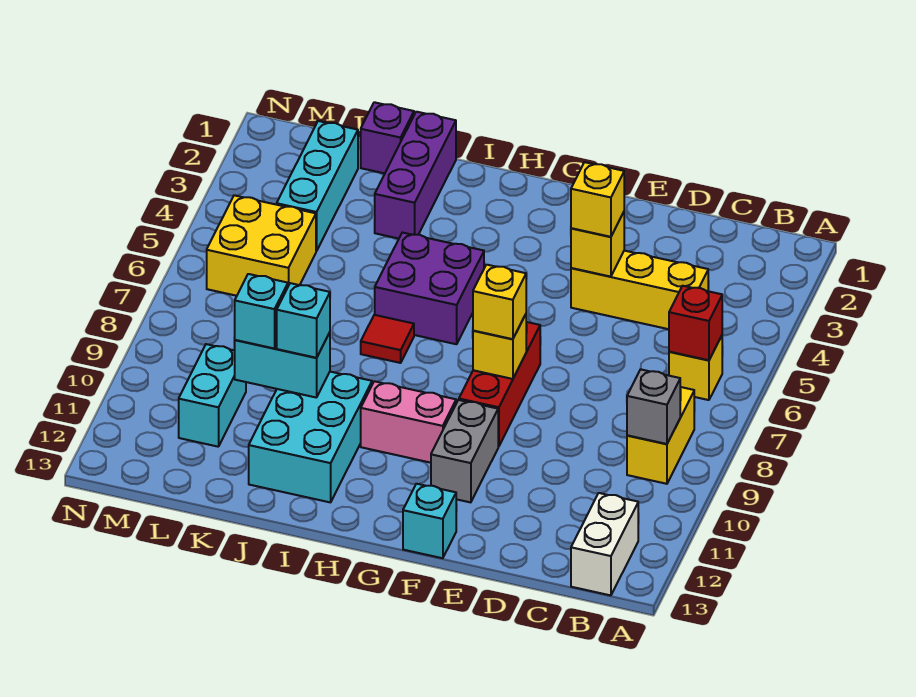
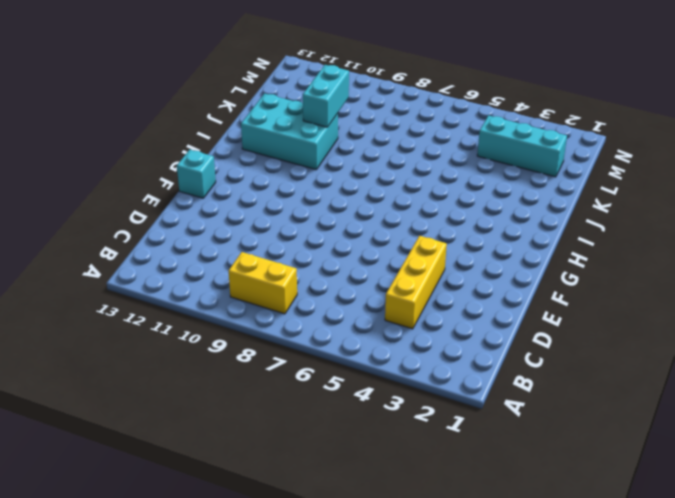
none -> yellow 1x1 brick [669,336,722,400]
none -> white 1x2 brick [571,493,638,595]
none -> red 1x3 brick [459,322,540,447]

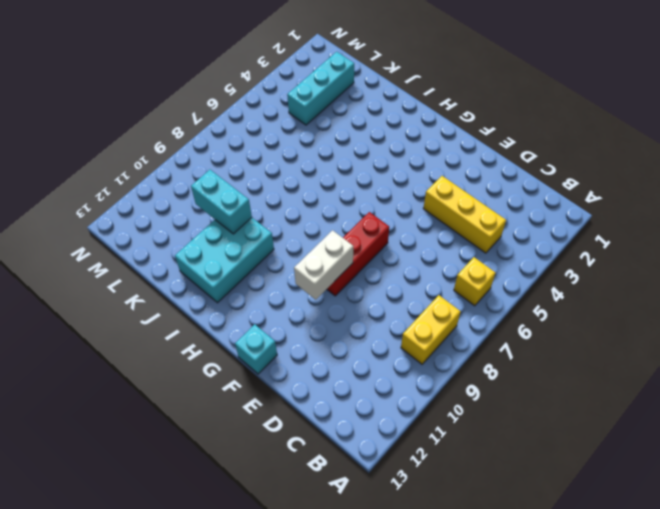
white 1x2 brick [294,230,353,300] -> white 1x2 brick moved to [571,493,638,595]
none -> grey 1x2 brick [431,400,498,502]
none -> pink 1x2 brick [361,381,456,463]
none -> purple 2x2 brick [375,233,484,344]

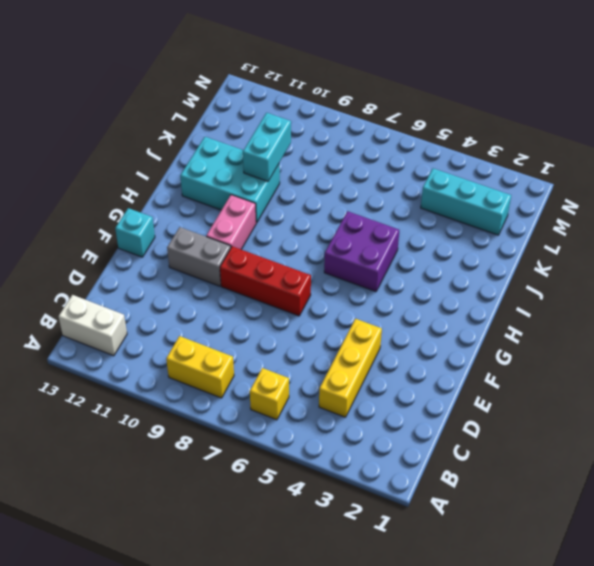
none -> red 1x1 tile [361,315,414,363]
none -> purple 1x3 brick [375,112,456,239]
none -> purple 1x1 brick [361,102,414,173]

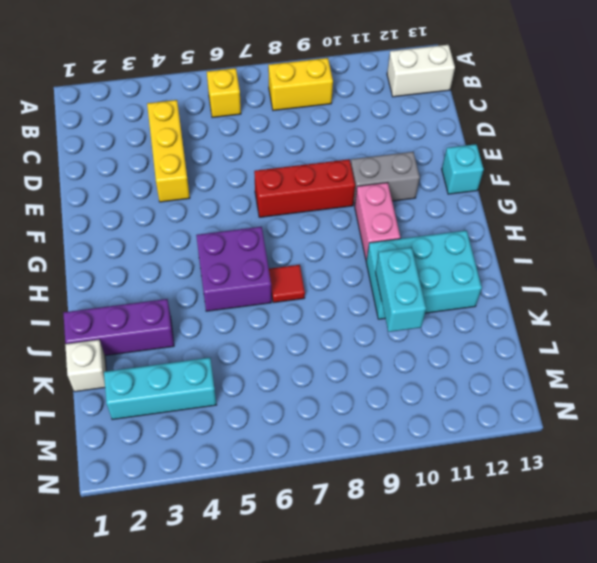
white 1x1 brick [65,340,106,392] -> purple 1x1 brick [361,102,414,173]
none -> yellow 2x2 brick [207,195,316,296]
none -> cyan 1x2 brick [179,344,246,447]
none -> red 1x1 brick [669,286,722,360]

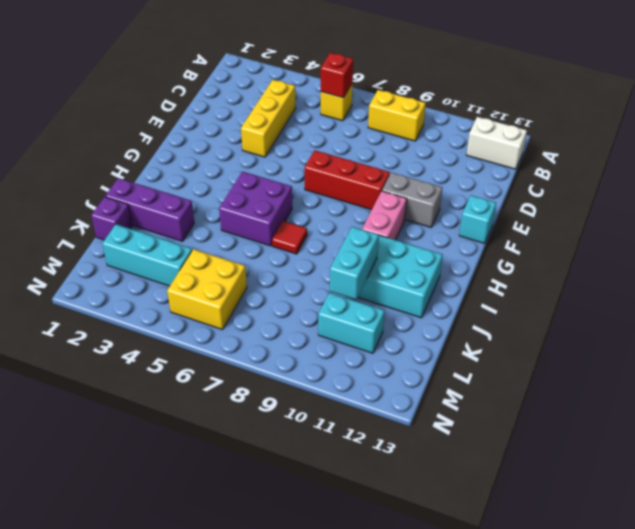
none -> grey 1x1 brick [627,369,680,444]
none -> yellow 1x1 brick [571,212,624,277]
none -> yellow 1x1 brick [473,314,526,379]

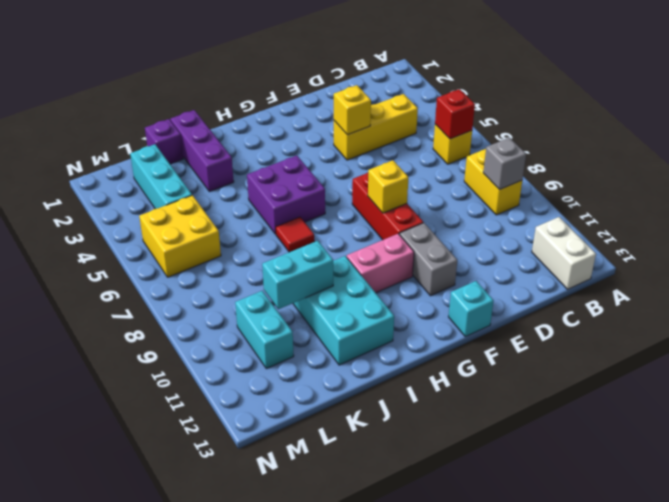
none -> yellow 1x1 brick [571,162,624,237]
none -> yellow 1x1 brick [473,265,526,339]
none -> cyan 1x1 brick [277,283,330,358]

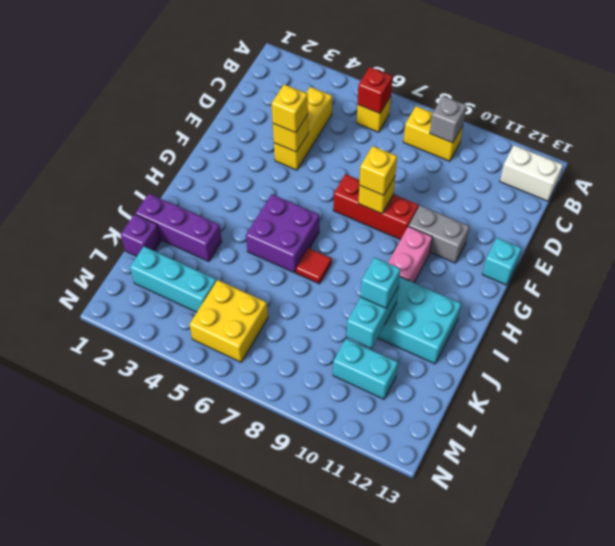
none -> cyan 1x1 brick [235,274,288,349]

